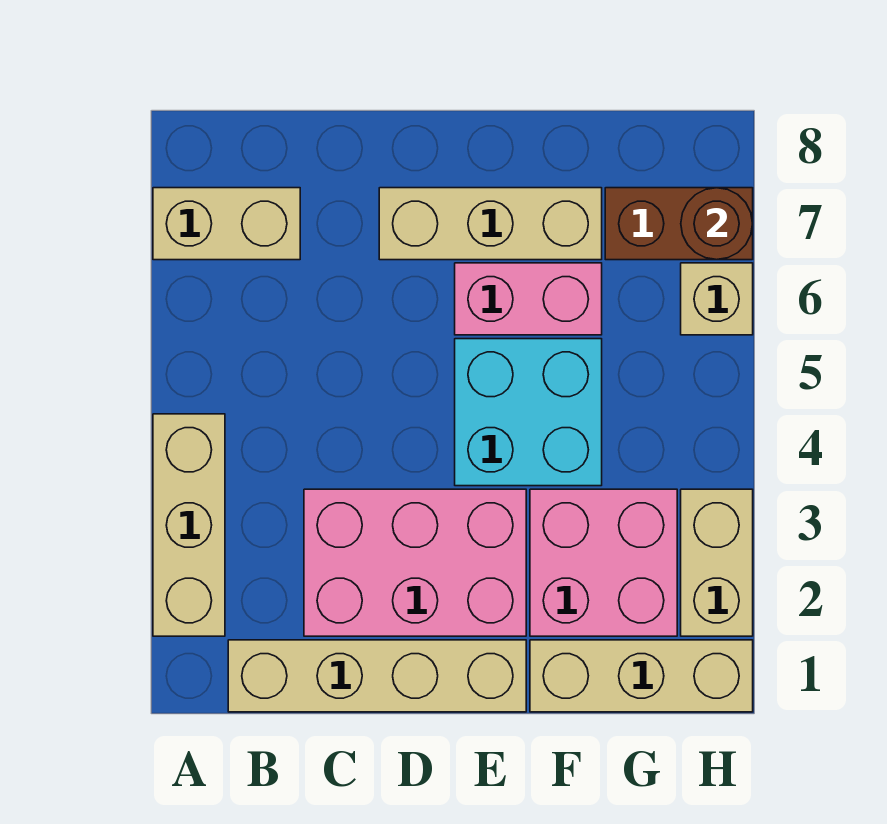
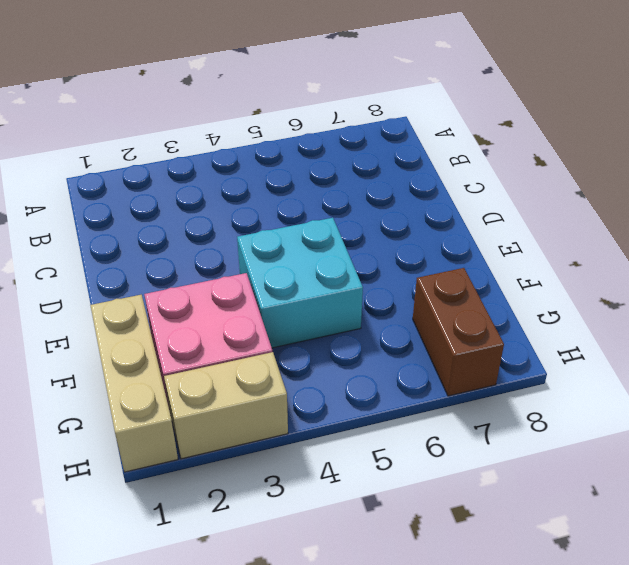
none -> tan 1x3 brick [153,414,225,636]
none -> tan 1x2 brick [153,188,300,260]
none -> tan 1x4 brick [228,640,526,712]

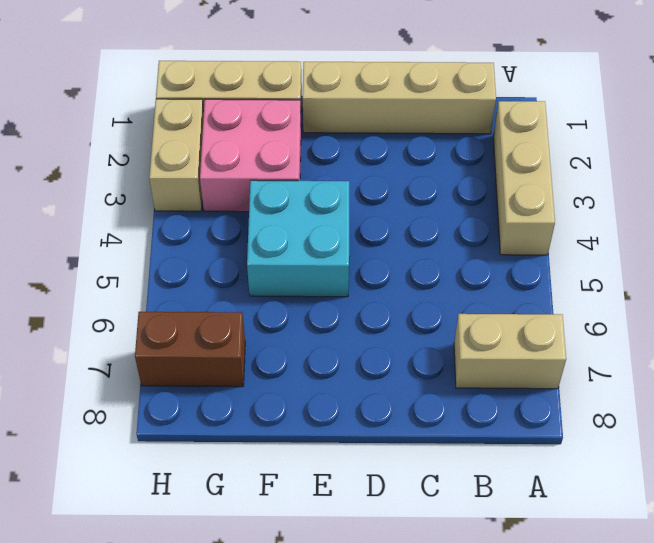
none -> pink 2x3 brick [304,489,526,636]
none -> tan 1x3 brick [379,188,602,260]
none -> pink 1x2 brick [455,263,602,335]

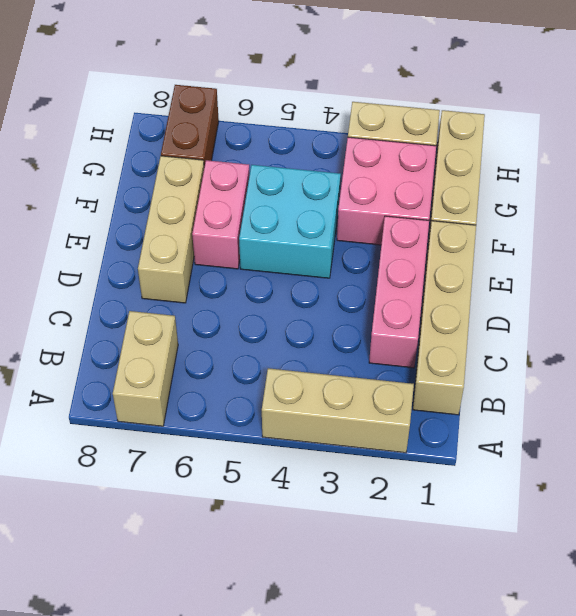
pink 1x3 brick [369,216,429,368] -> pink 2x3 brick [304,489,526,636]
none -> tan 1x1 brick [681,263,753,335]
none -> brown 1x1 round brick [681,188,753,260]

